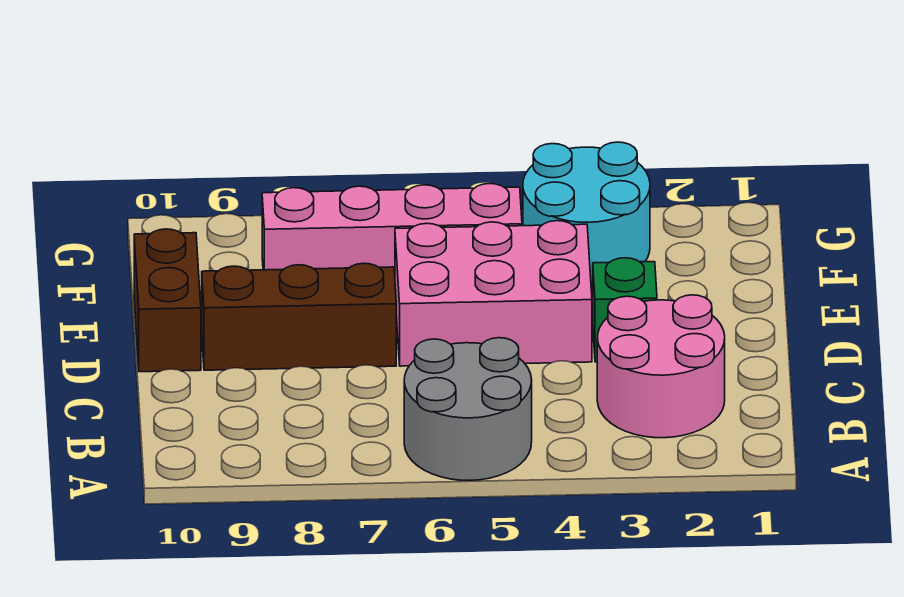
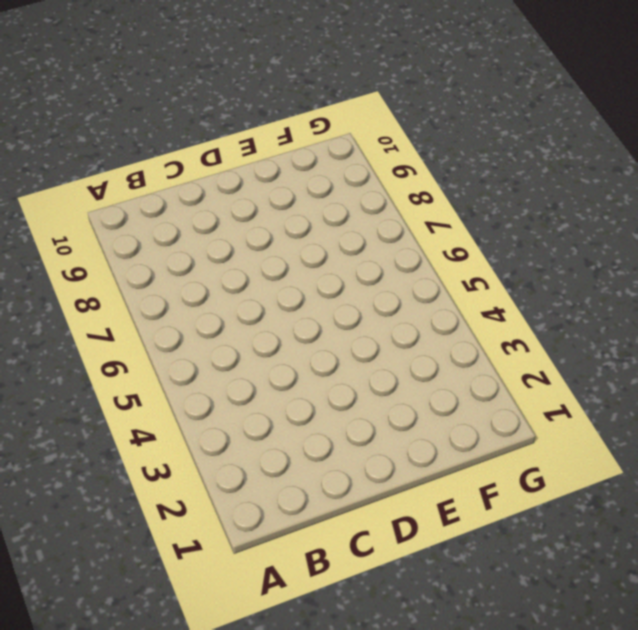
none -> grey 2x2 round brick [404,338,532,480]
none -> pink 2x2 round brick [597,295,725,438]

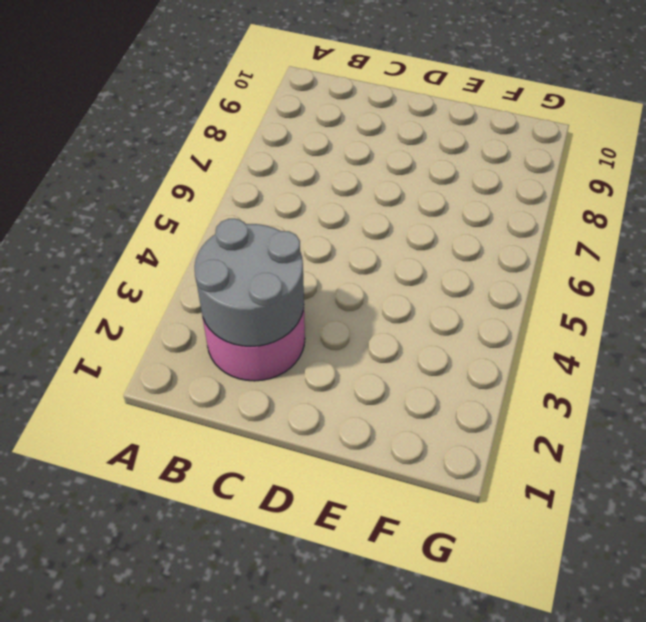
grey 2x2 round brick [195,219,304,346] -> grey 2x2 round brick moved to [404,338,532,480]
none -> green 1x1 brick [593,258,657,362]
none -> pink 2x3 brick [395,221,592,366]

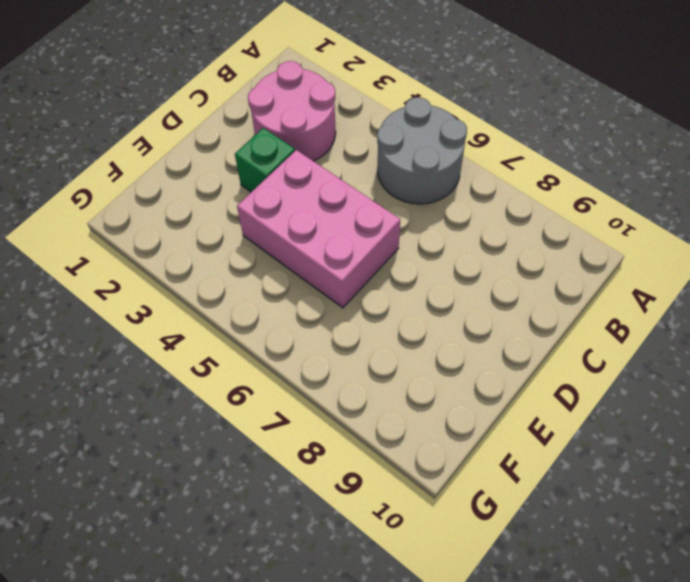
none -> brown 1x3 brick [202,263,396,370]
none -> brown 1x2 brick [134,229,201,372]

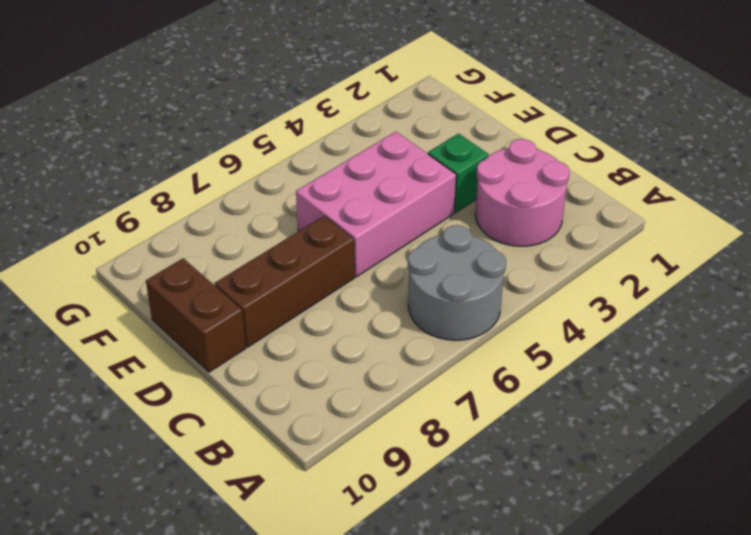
none -> cyan 2x2 round brick [523,142,650,285]
none -> pink 1x4 brick [262,184,522,273]

